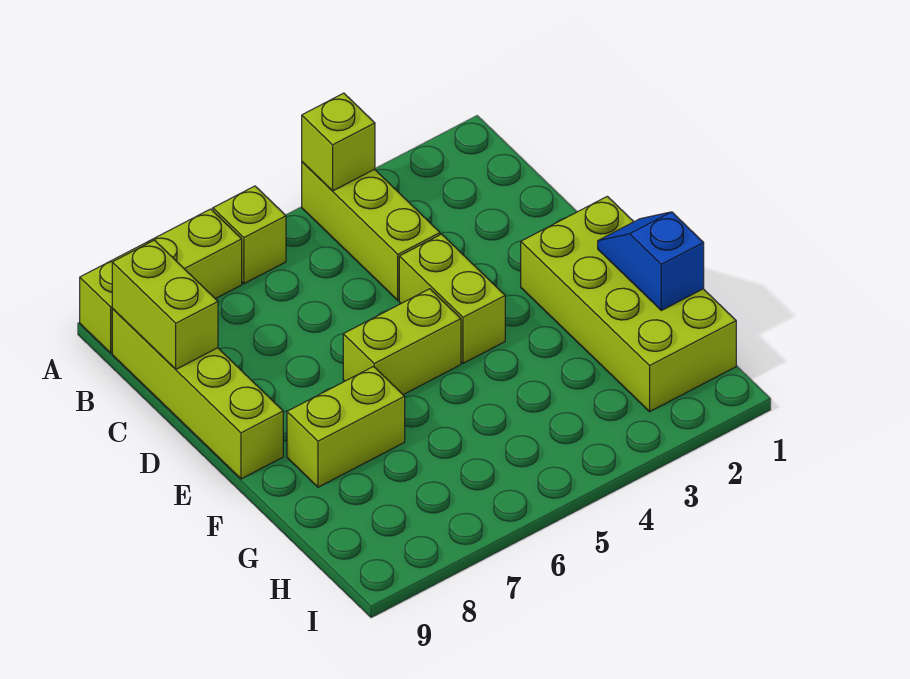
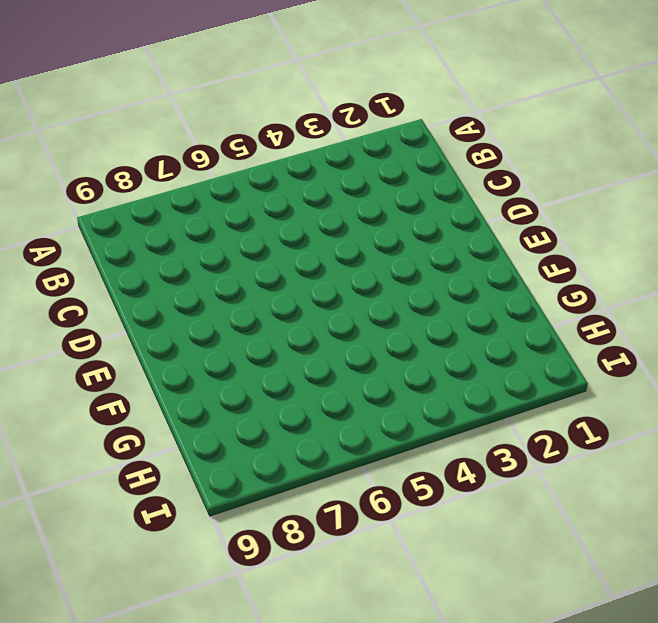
none -> lime 1x3 brick [302,162,440,300]
none -> lime 1x1 brick [213,186,286,284]

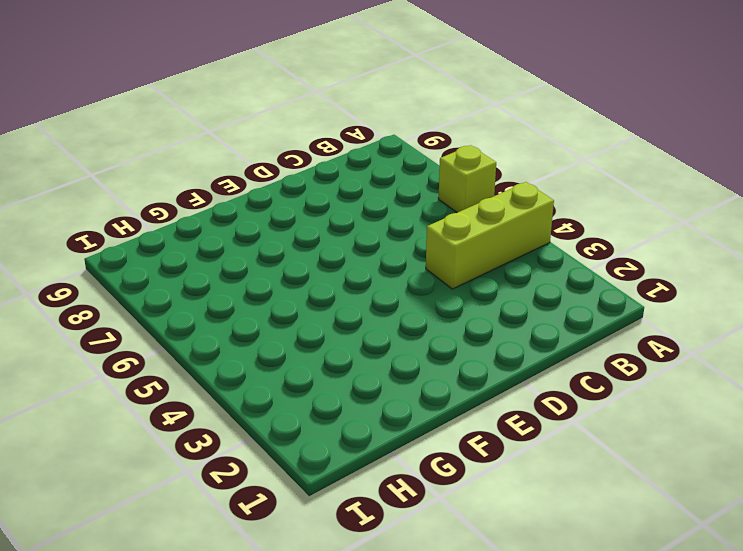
none -> lime 1x3 brick [80,209,242,353]
none -> lime 1x4 brick [112,308,283,479]

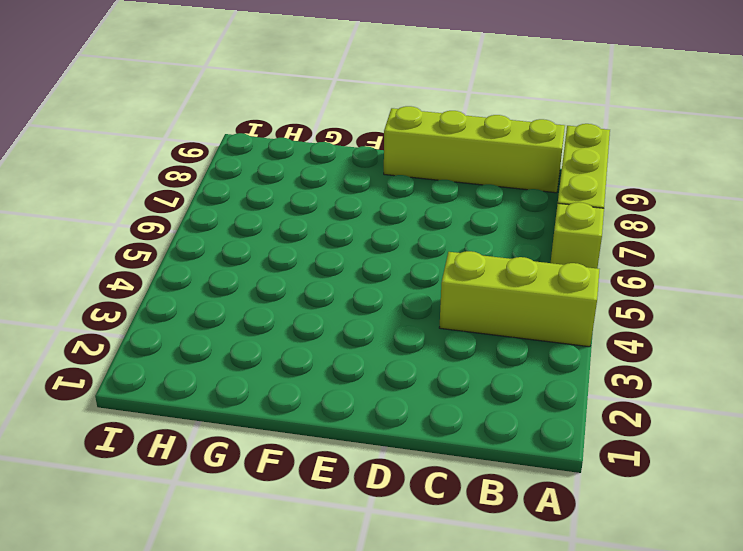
none -> lime 1x2 brick [399,234,505,363]
none -> lime 2x4 brick [521,196,736,412]

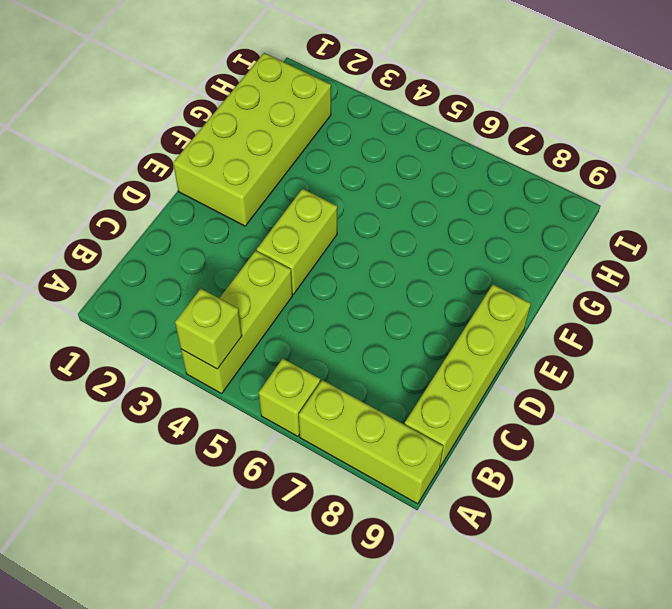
none -> lime 1x2 brick [343,289,461,395]
none -> lime 1x2 brick [287,367,405,487]

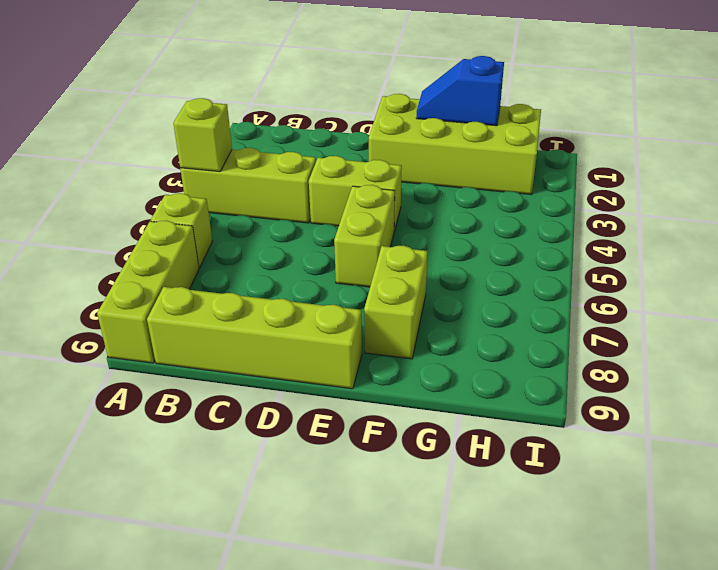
none -> lime 1x2 brick [112,240,218,369]

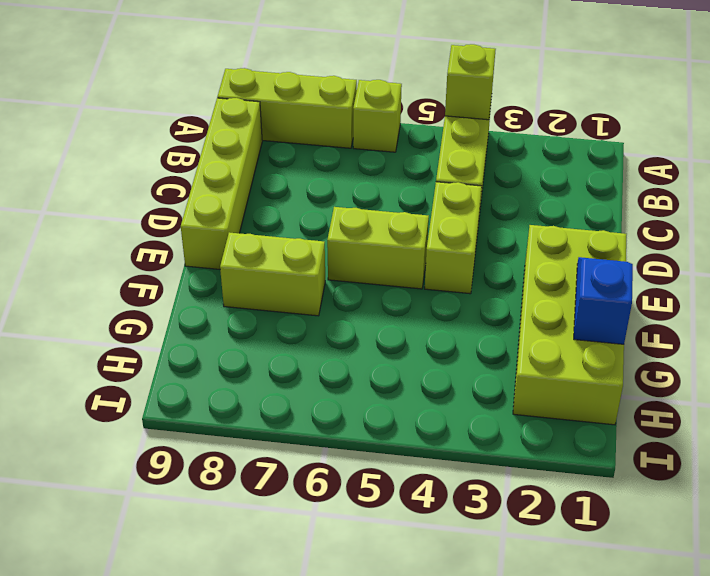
none -> lime 1x2 brick [112,240,218,369]

